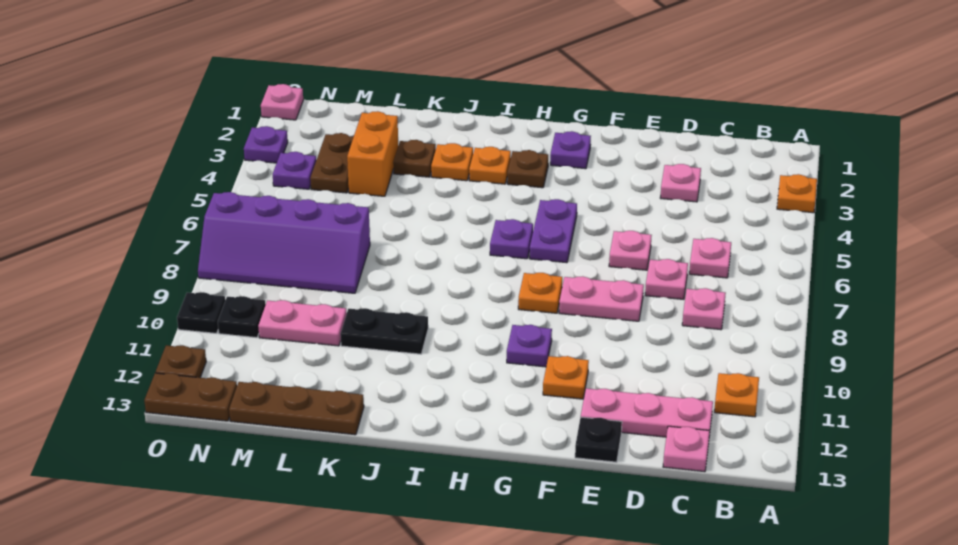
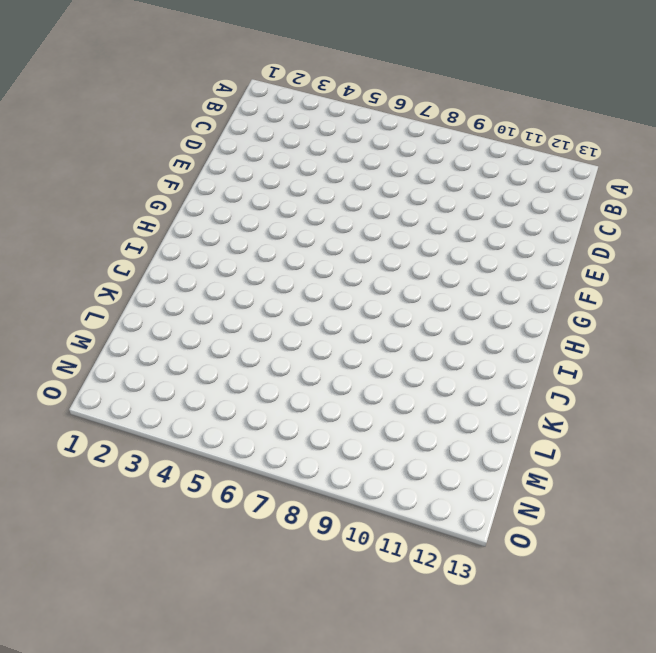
none -> orange 1x1 plate [777,174,817,213]
none -> orange 1x1 plate [714,373,759,417]
none -> pink 1x1 plate [689,238,731,278]
none -> pink 1x1 plate [682,288,726,330]

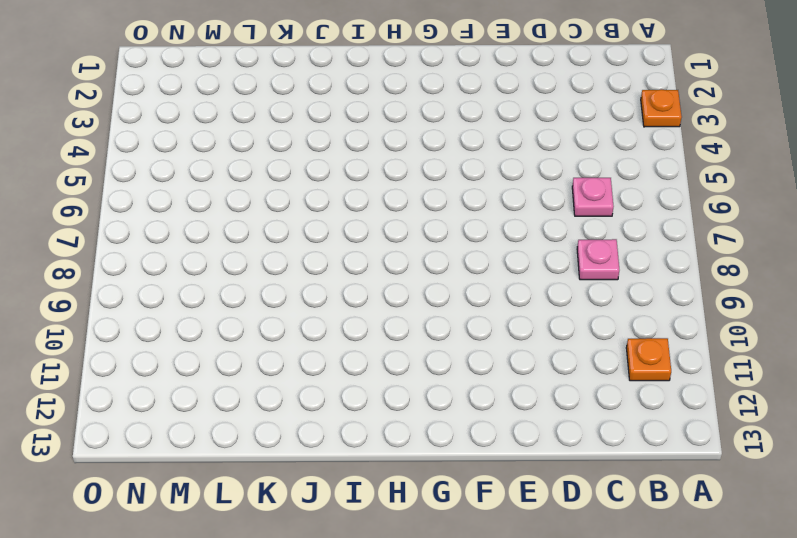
none -> pink 1x3 plate [581,388,713,437]
none -> pink 1x1 plate [663,426,710,472]
none -> pink 1x1 plate [660,164,701,202]
none -> pink 1x1 plate [645,259,688,299]

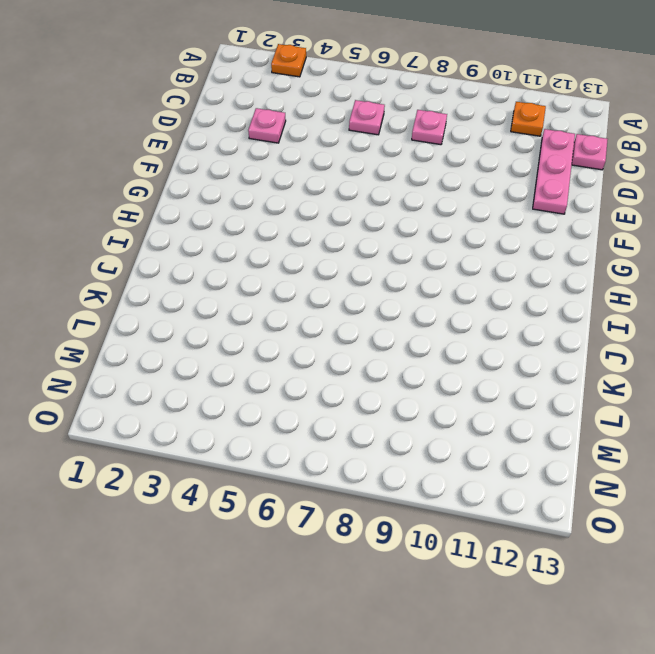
none -> pink 1x1 plate [645,259,688,299]
none -> pink 1x1 plate [609,231,652,270]
none -> pink 1x2 plate [559,276,644,321]
none -> black 1x1 plate [575,417,622,462]

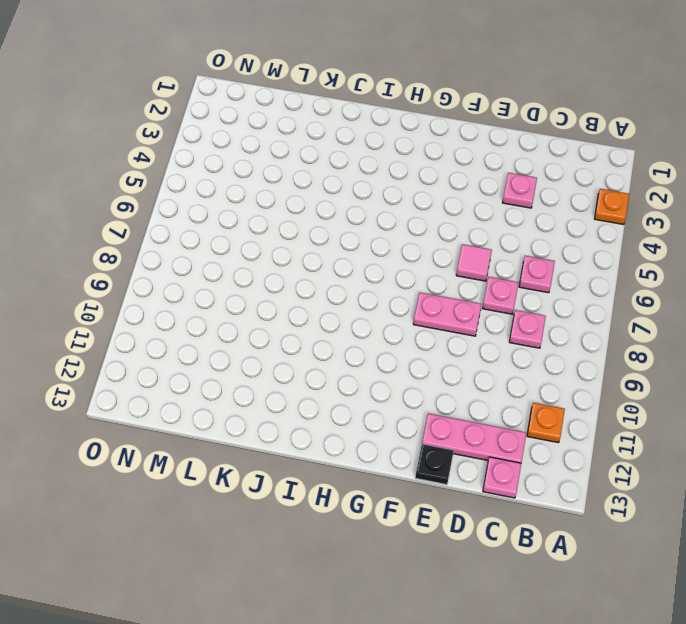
pink 1x1 tile [456,244,492,281] -> pink 1x1 plate [609,231,652,270]
none -> orange 1x1 plate [543,356,589,399]
none -> purple 1x1 plate [550,131,591,169]
none -> purple 1x2 plate [530,199,577,263]
none -> orange 1x1 plate [518,273,562,313]

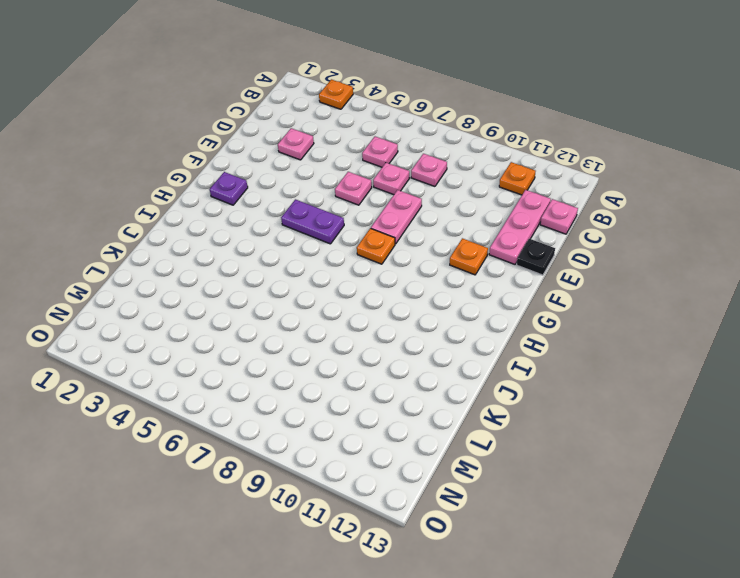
none -> purple 1x1 plate [507,325,552,367]
none -> brown 1x1 plate [507,150,548,188]
none -> purple 1x1 plate [490,219,533,259]
none -> orange 1x1 plate [469,147,511,184]

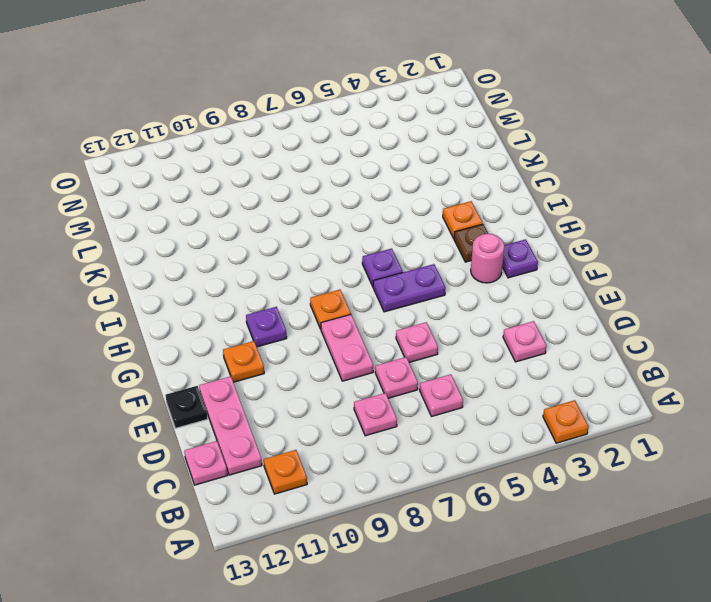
pink 1x1 round brick [471,234,504,283] -> none
none -> orange 1x1 plate [431,143,473,181]
none -> black 1x2 plate [340,308,428,354]
none -> brown 1x1 plate [393,140,436,177]
none -> brown 1x3 plate [229,382,364,435]

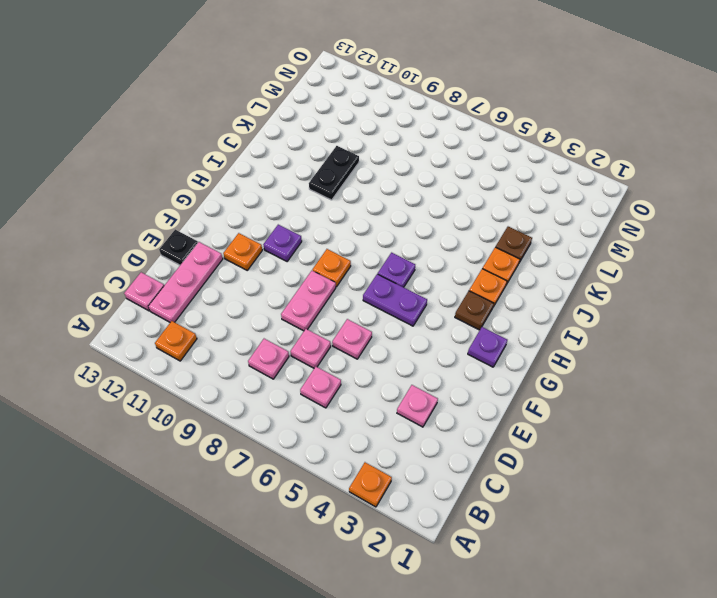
none -> brown 1x3 plate [229,382,364,435]
none -> orange 1x2 brick [347,111,398,196]
none -> purple 2x4 slope [198,192,370,293]
none -> pink 1x2 plate [258,300,347,346]

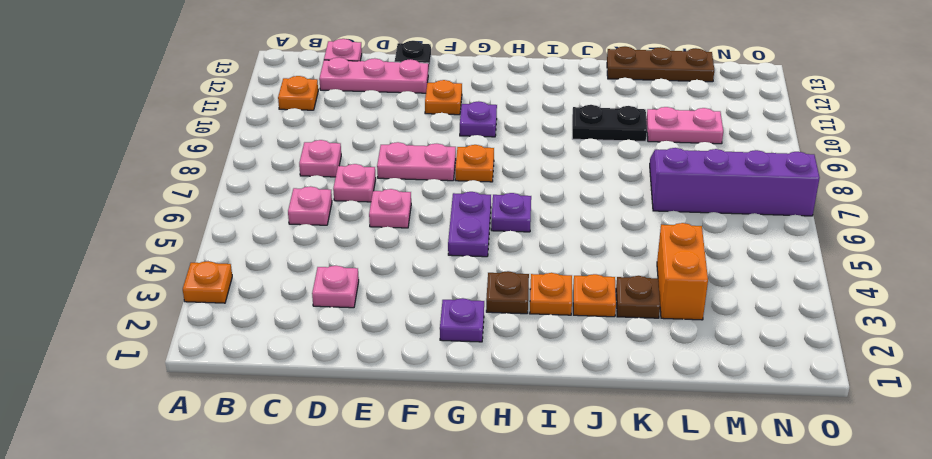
none -> brown 1x2 plate [310,133,353,193]
none -> purple 1x1 plate [273,152,316,189]
none -> black 1x1 plate [218,296,266,338]
none -> brown 1x2 plate [144,373,237,421]

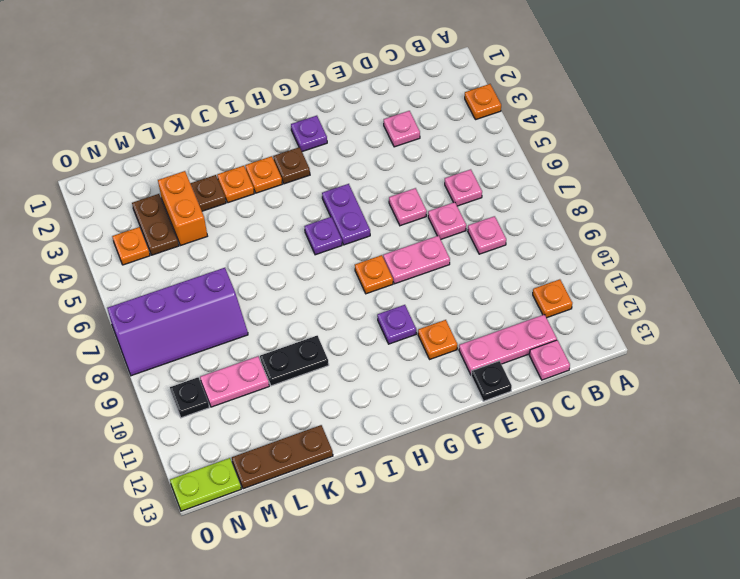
orange 1x1 plate [112,227,150,265] -> purple 1x1 plate [273,152,316,189]
lime 1x2 plate [170,458,241,511] -> brown 1x2 plate [144,373,237,421]
none -> pink 1x1 plate [261,84,303,120]
none -> purple 1x1 plate [244,126,288,163]
none -> black 1x1 plate [177,292,225,333]
none -> brown 1x1 plate [156,345,206,378]

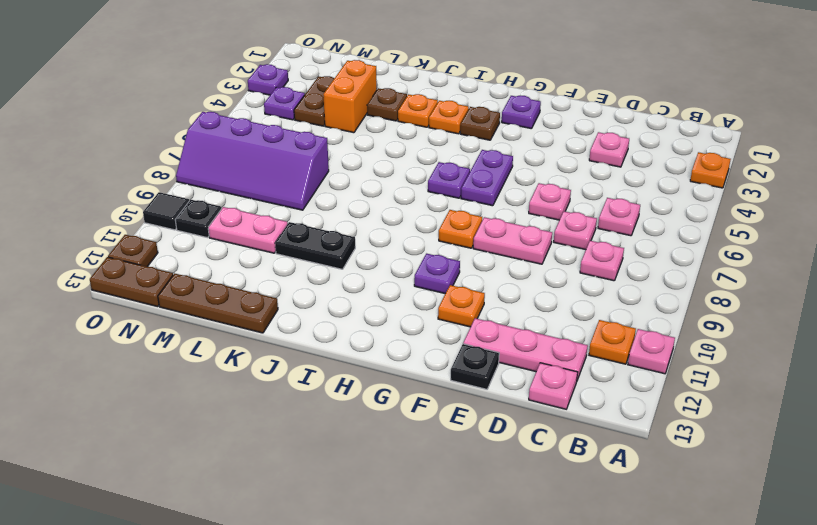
pink 1x1 plate [628,329,675,374] -> pink 1x1 plate moved to [261,84,303,120]
black 1x1 tile [143,192,189,230] -> black 1x1 plate [177,292,225,333]

